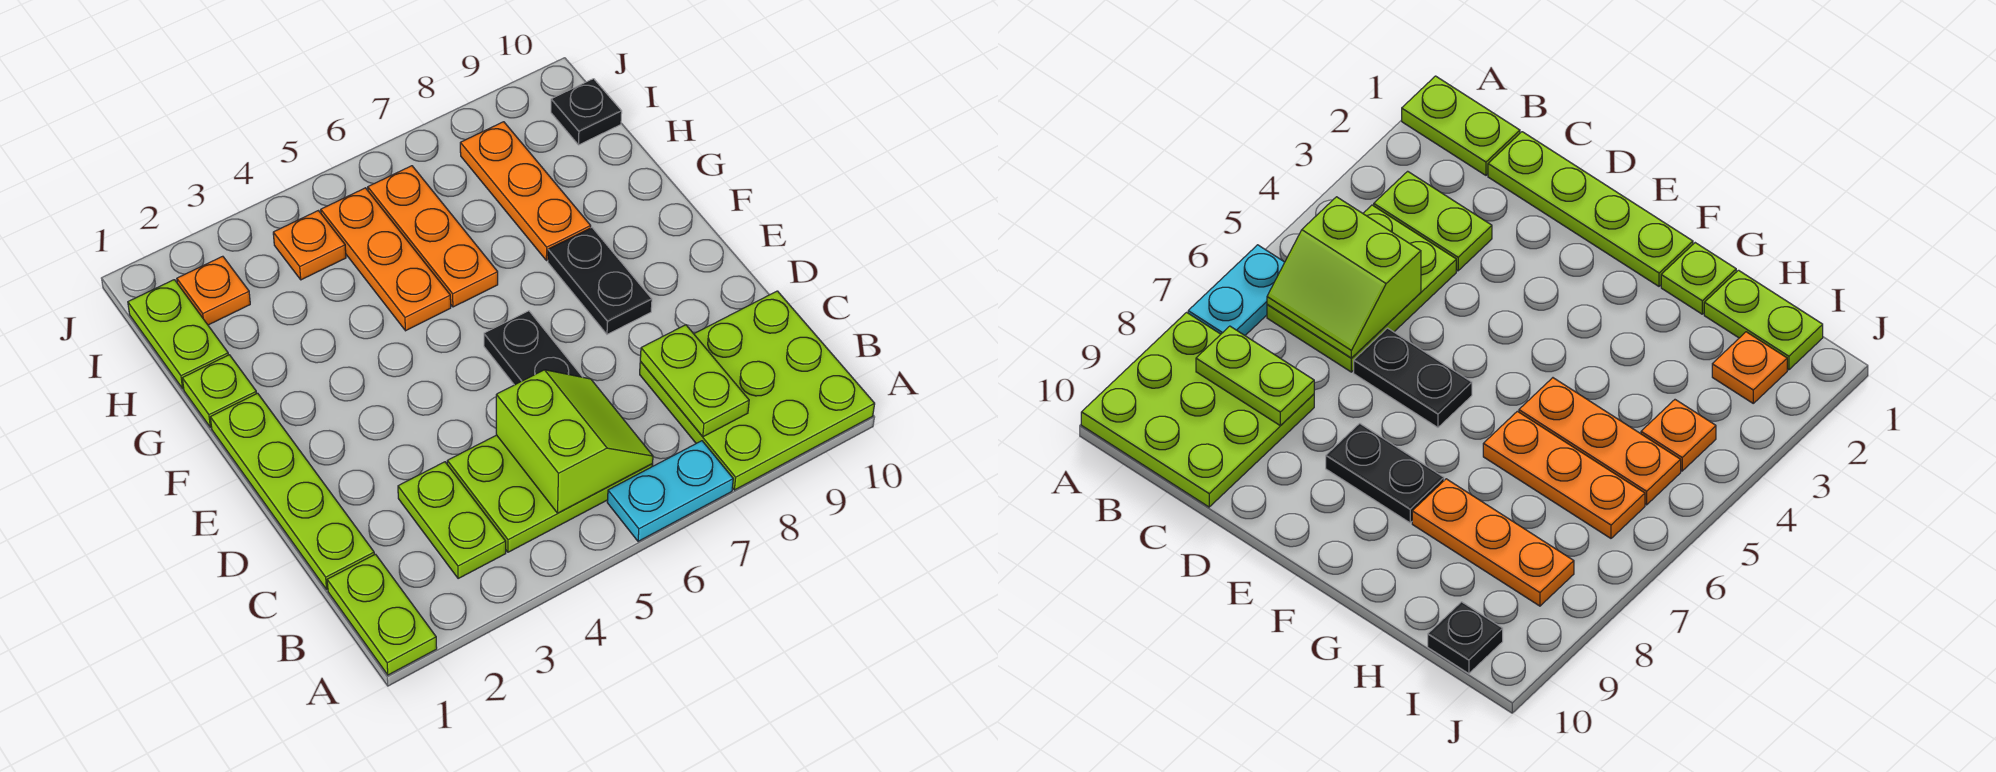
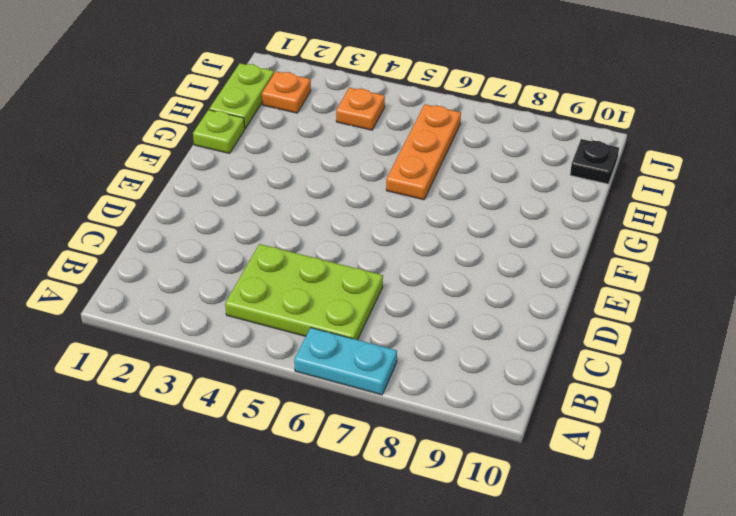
none -> lime 1x2 plate [327,554,437,675]
none -> lime 3x3 plate [640,291,875,490]
none -> lime 1x2 plate [398,462,506,578]

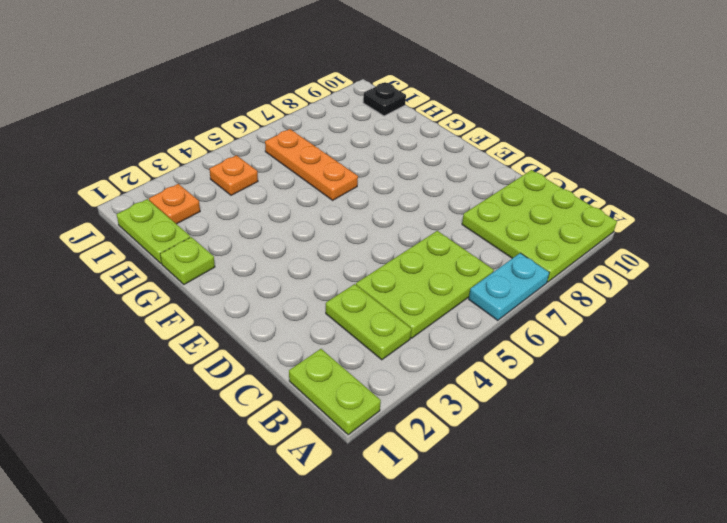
none -> lime 1x4 plate [210,393,374,589]
none -> black 1x2 plate [484,311,582,385]
none -> black 1x2 plate [548,228,652,334]

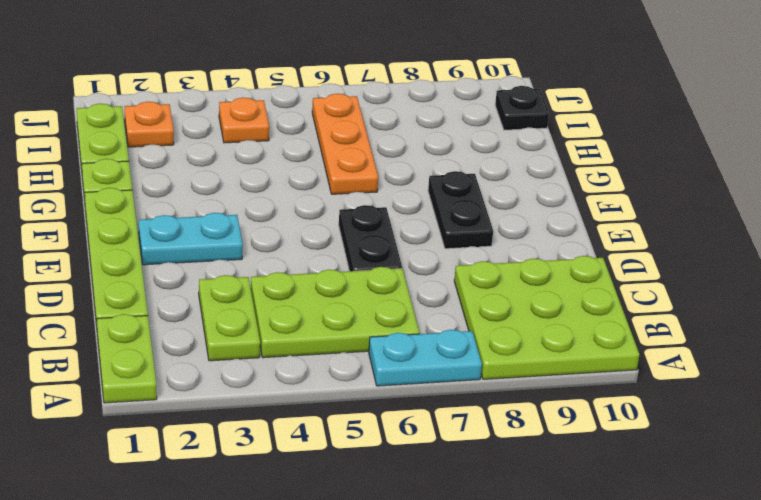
cyan 1x2 plate [139,213,243,265] -> none
none -> orange 1x3 plate [321,188,451,331]
none -> orange 1x3 plate [460,122,591,261]
none -> lime 2x2 slope [496,370,653,513]

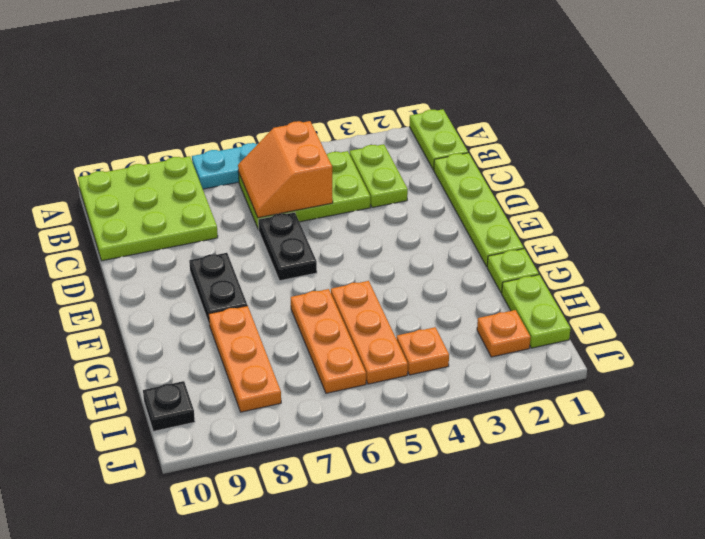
orange 2x2 slope [238,121,333,218] -> lime 2x2 slope [496,370,653,513]
none -> lime 1x2 plate [640,325,749,437]

